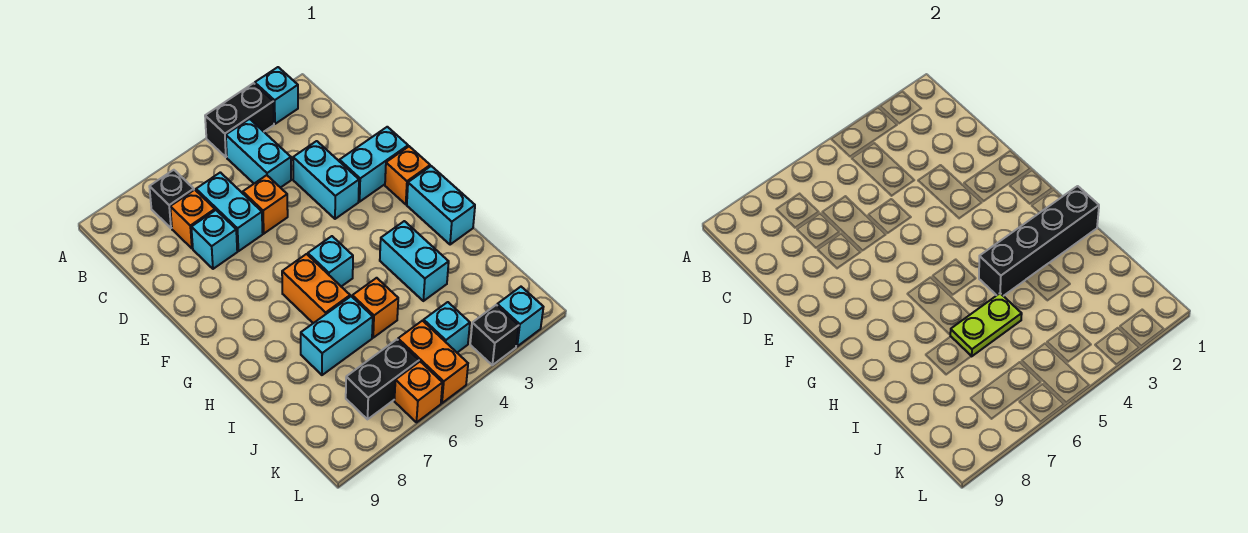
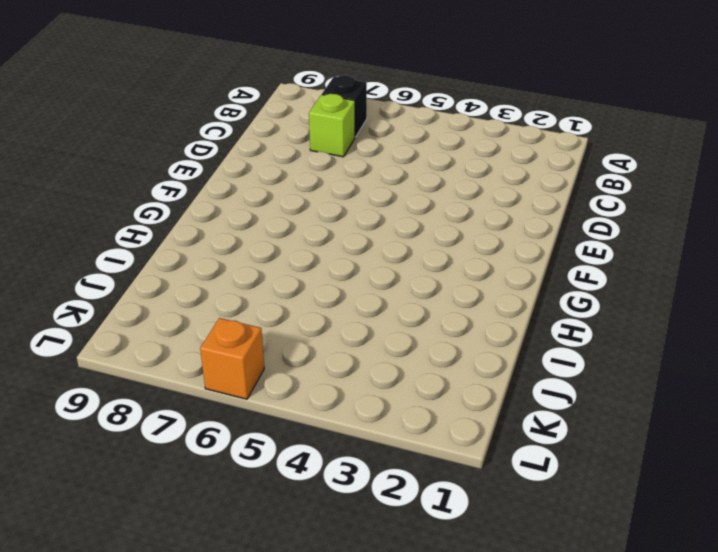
lime 1x1 brick [309,94,355,157] -> orange 1x1 brick [170,190,215,248]
none -> cyan 1x1 brick [255,67,298,124]
none -> black 1x2 brick [205,83,274,157]
none -> cyan 1x2 brick [226,119,291,188]

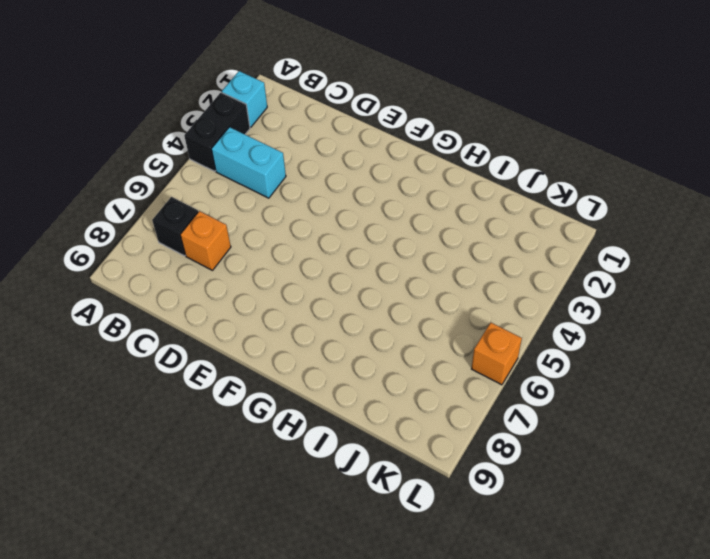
none -> cyan 1x2 brick [196,172,263,251]
none -> cyan 1x2 brick [293,141,359,219]
none -> orange 1x1 brick [243,175,288,234]

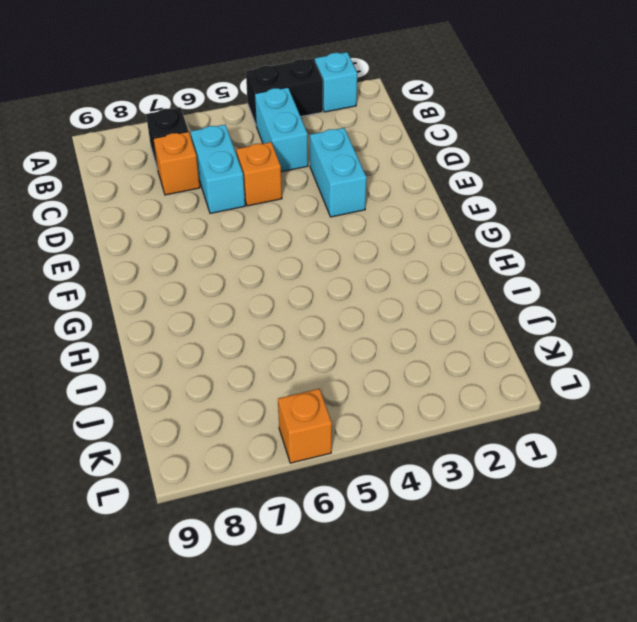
none -> cyan 1x1 brick [191,210,237,269]
none -> cyan 1x2 brick [339,127,408,202]
none -> orange 1x1 brick [385,146,430,204]

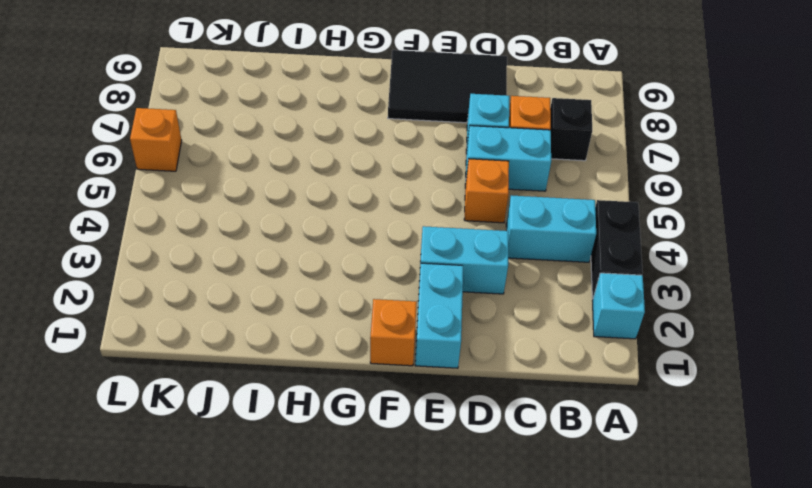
black 2x3 tile [388,50,507,123] -> none
none -> cyan 1x2 brick [407,166,475,245]
none -> cyan 1x1 brick [308,236,353,286]
none -> orange 1x2 brick [282,254,350,323]

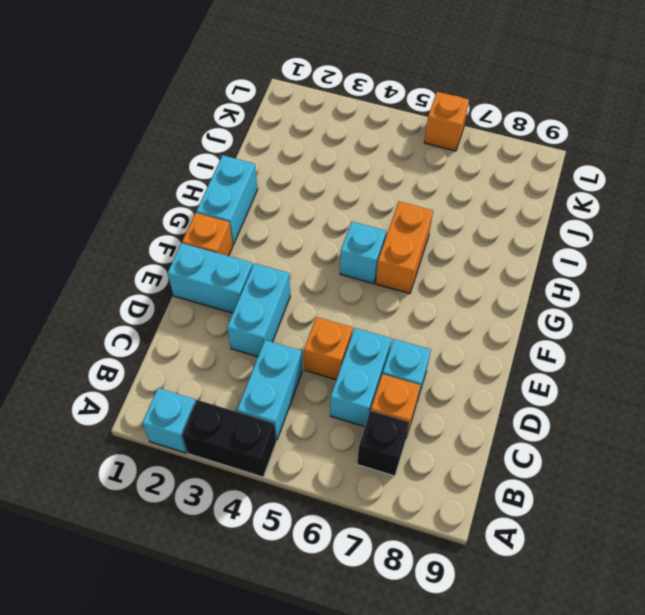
none -> cyan 1x2 brick [380,221,449,301]
none -> orange 1x1 brick [352,278,398,338]
none -> cyan 1x2 brick [301,296,373,375]

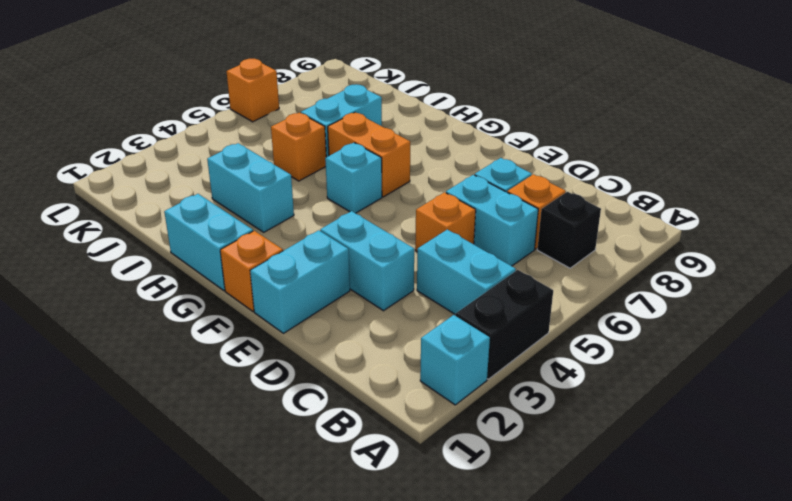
none -> cyan 1x1 brick [424,302,470,353]
none -> orange 1x2 brick [398,321,468,403]
none -> black 1x2 brick [346,340,419,419]

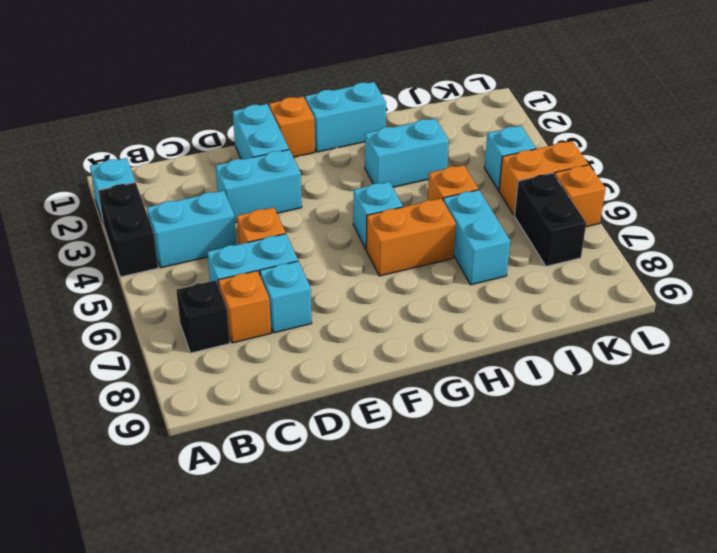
none -> cyan 1x1 brick [497,287,543,346]
none -> black 1x1 brick [470,305,519,365]
none -> black 1x4 brick [979,186,1099,296]

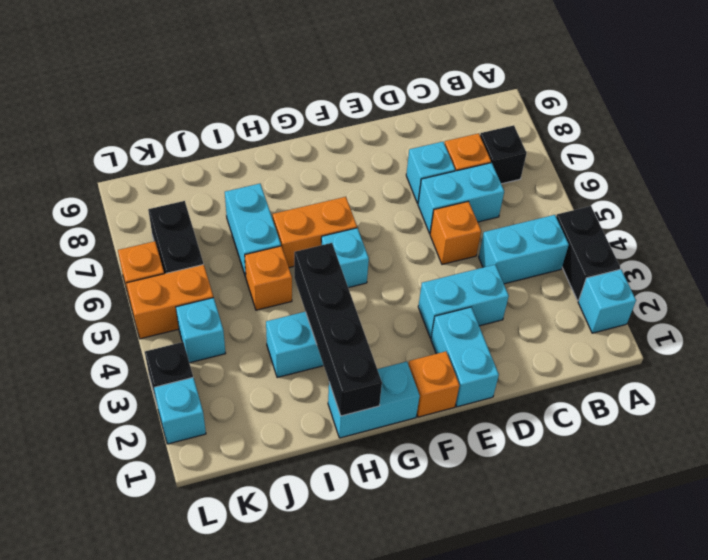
none -> lime 1x2 plate [950,293,1022,356]

